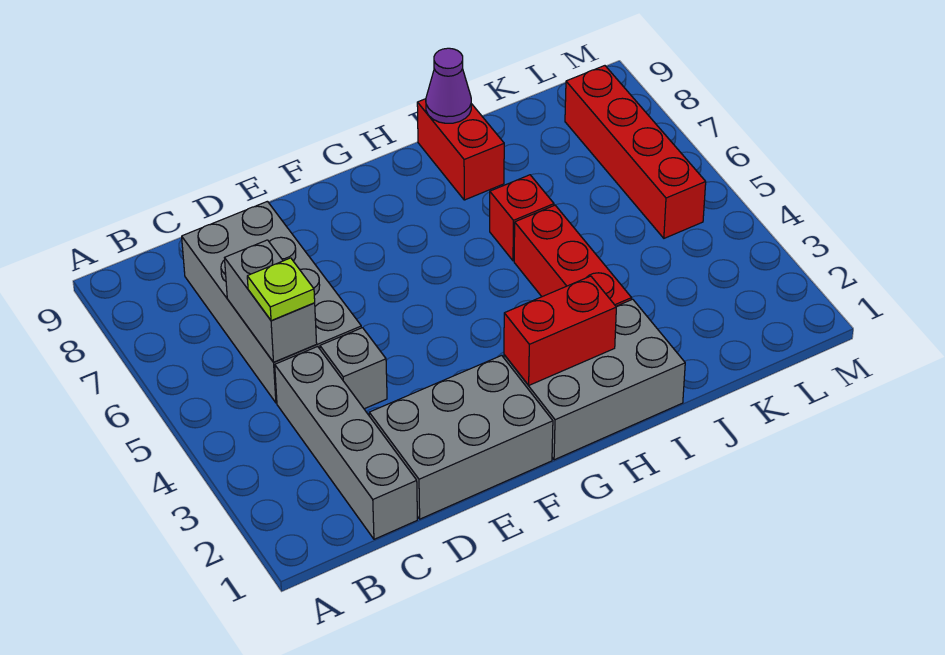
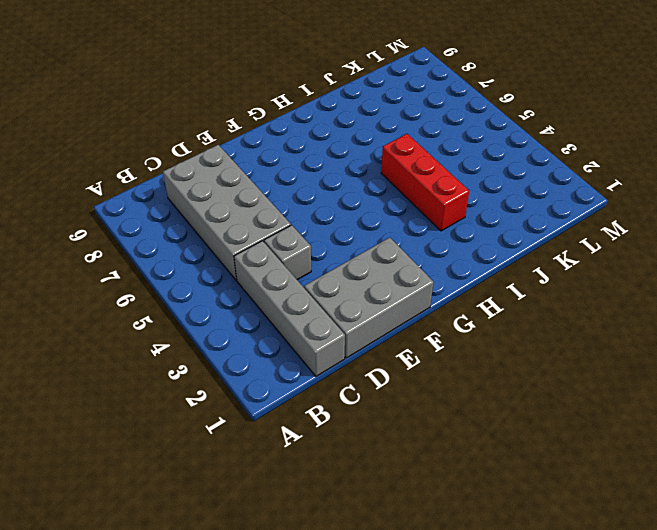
none -> grey 2x3 brick [504,299,685,460]
none -> red 1x1 brick [490,175,554,261]
none -> red 1x2 brick [417,99,504,200]

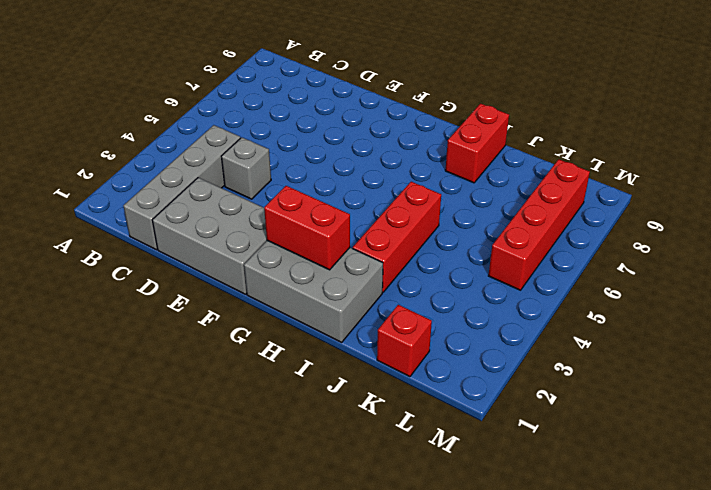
red 1x1 brick [377,305,432,377] -> red 1x1 brick moved to [490,175,554,261]
none -> grey 2x4 brick [182,201,361,403]
none -> grey 1x2 brick [225,240,317,362]
none -> purple 1x1 cone [426,48,471,123]

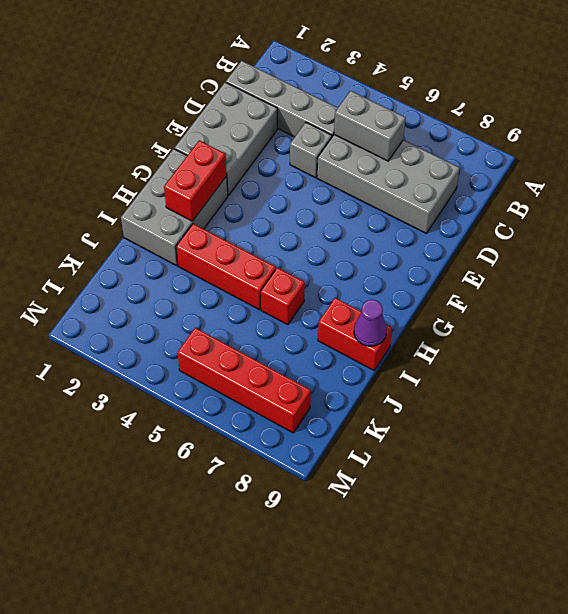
none -> lime 1x1 plate [247,258,315,321]

